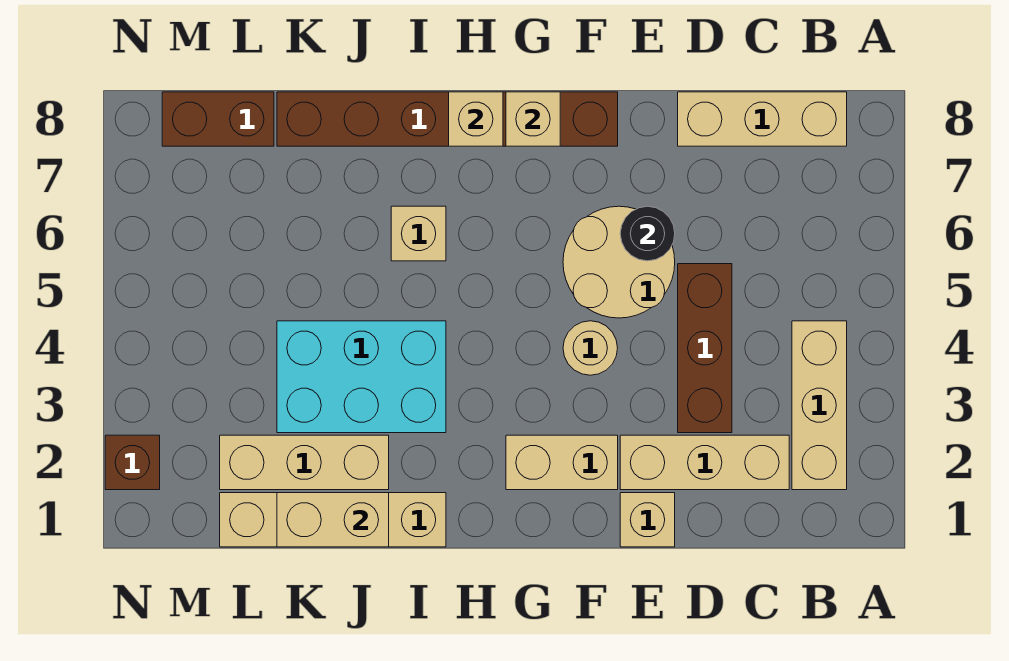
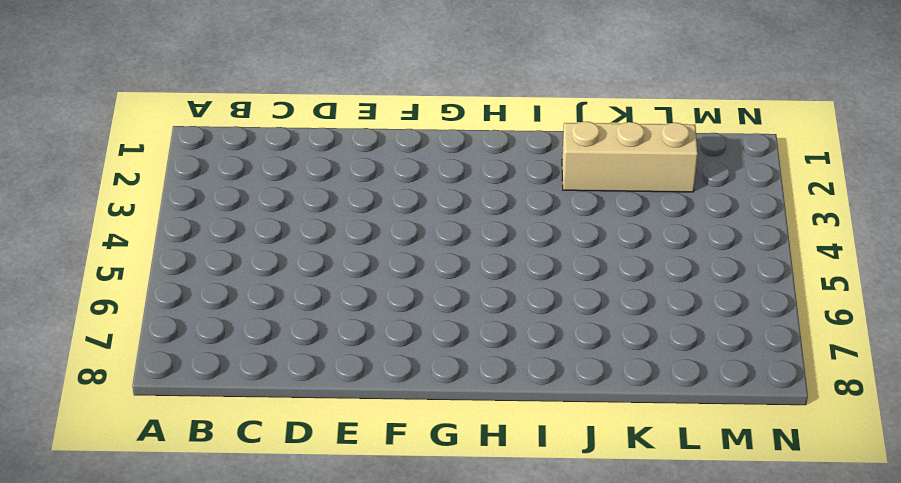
none -> tan 1x3 brick [792,321,847,490]
none -> tan 1x3 brick [678,92,847,146]
none -> tan 1x3 brick [620,435,789,490]

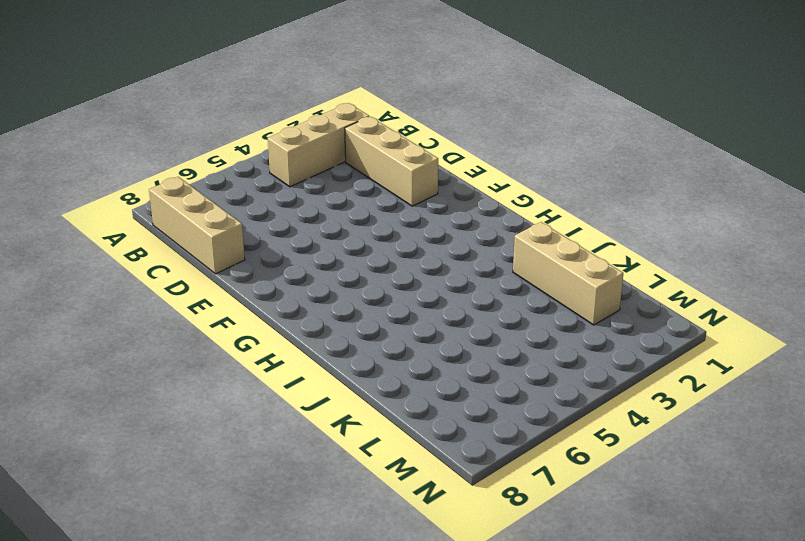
none -> brown 1x3 brick [678,264,732,433]
none -> tan 1x1 brick [620,493,675,547]
none -> tan 2x2 round brick [563,206,675,318]

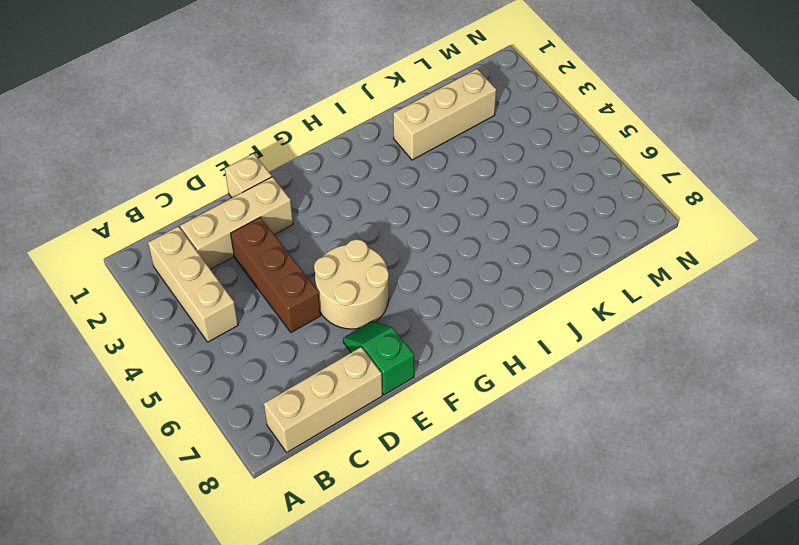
green 1x2 slope [343,321,414,395] -> none
none -> tan 1x2 brick [506,435,618,490]
none -> tan 1x1 round brick [563,321,618,375]
none -> brown 1x6 brick [277,92,618,146]

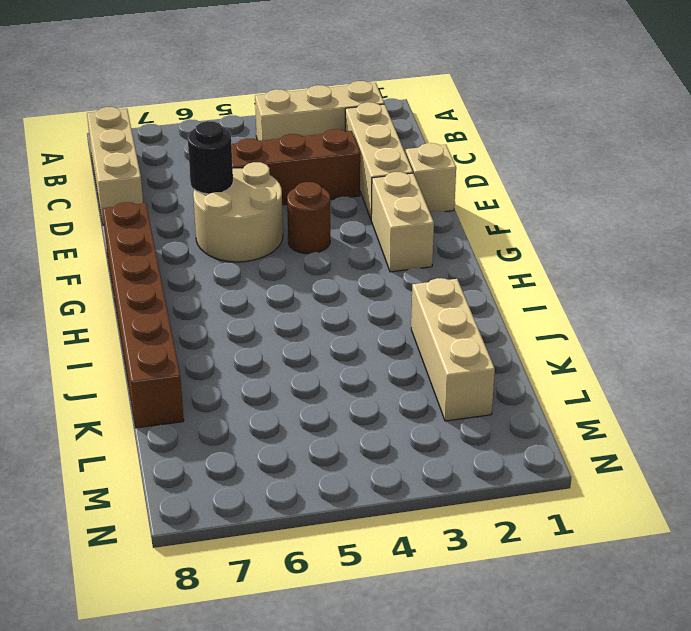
brown 1x1 round brick [287,182,330,254] -> tan 1x1 round brick [563,321,618,375]
none -> tan 1x4 brick [220,493,446,547]
none -> cyan 2x3 brick [277,321,446,433]
none -> tan 1x1 brick [391,206,446,261]

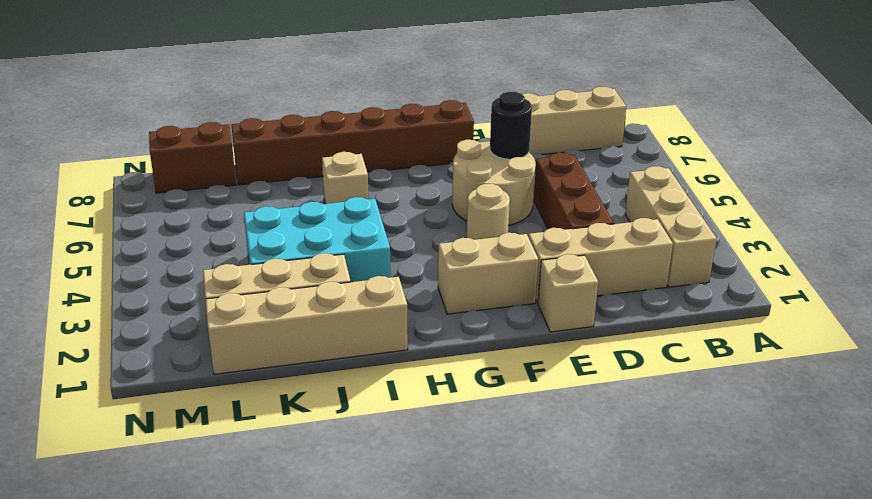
none -> brown 1x1 brick [105,435,160,490]
none -> tan 1x1 brick [506,92,560,146]
none -> tan 1x1 brick [449,92,503,146]

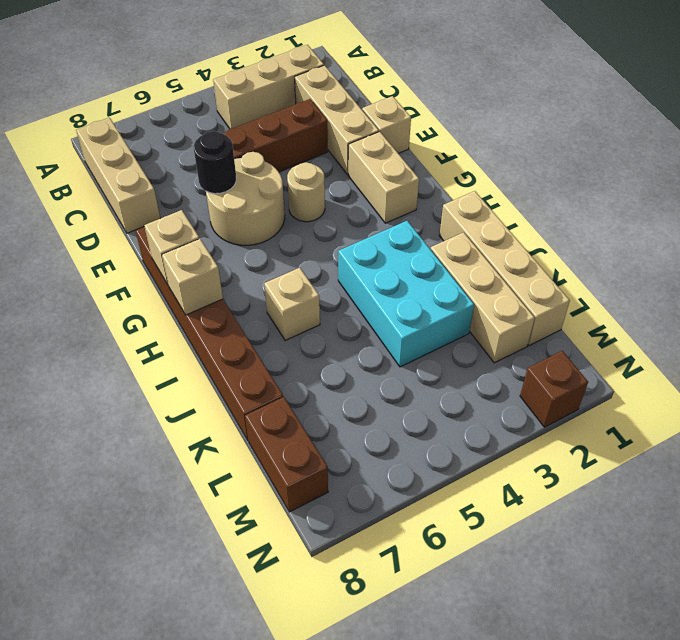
none -> tan 1x2 brick [277,493,389,547]

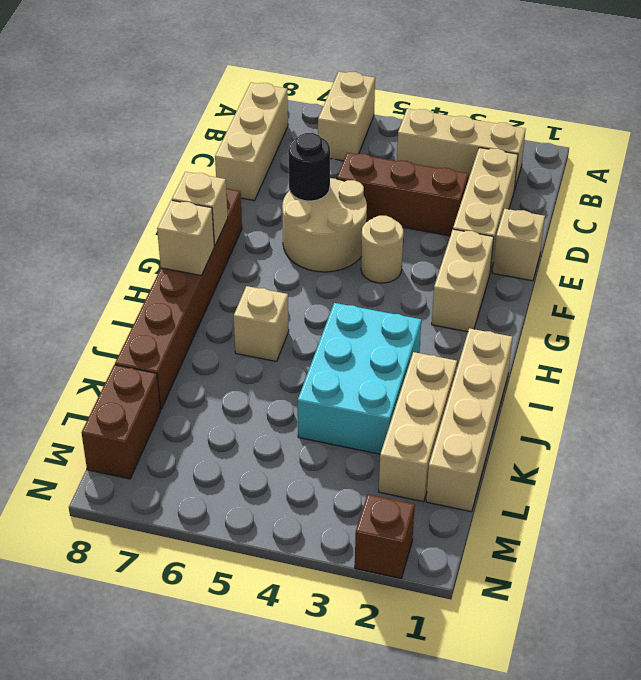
tan 1x2 brick [318,72,375,161] -> tan 1x2 brick moved to [277,493,389,547]

